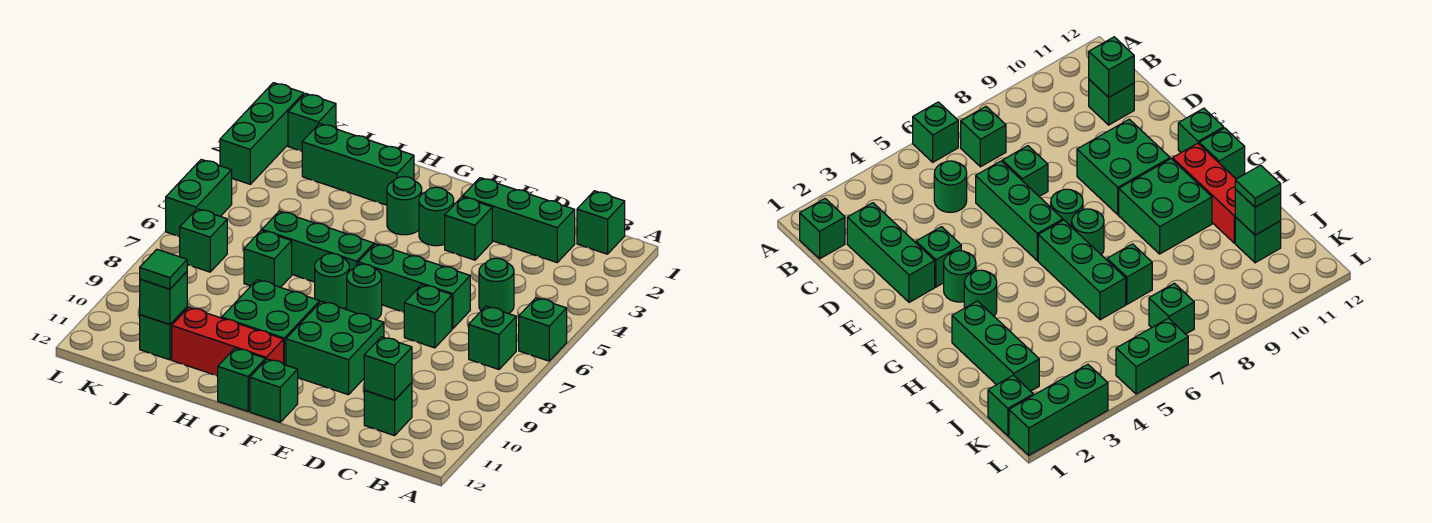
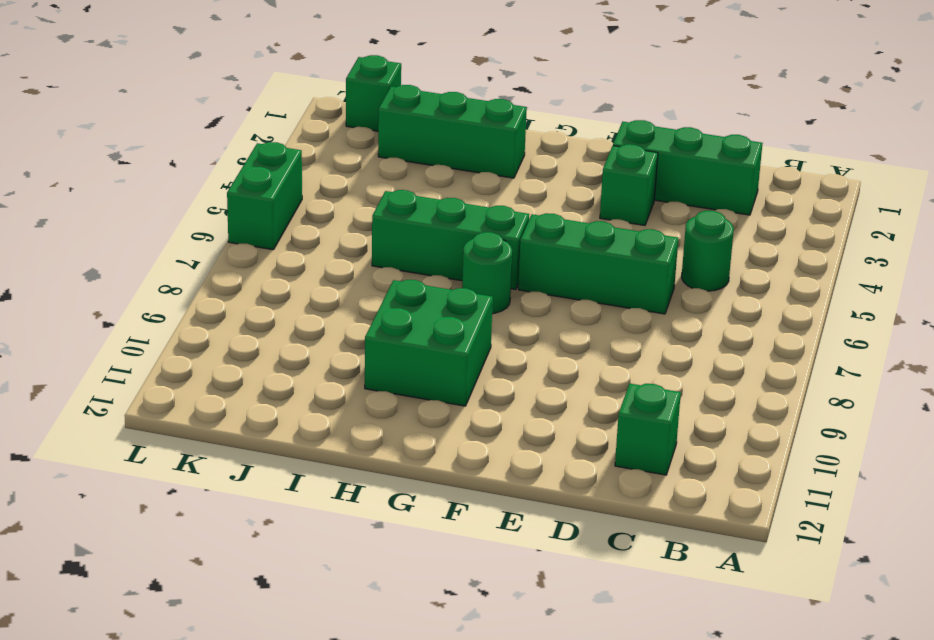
none -> green 1x1 brick [519,298,567,361]
none -> green 1x1 brick [577,191,625,254]
none -> green 1x1 brick [469,306,516,369]

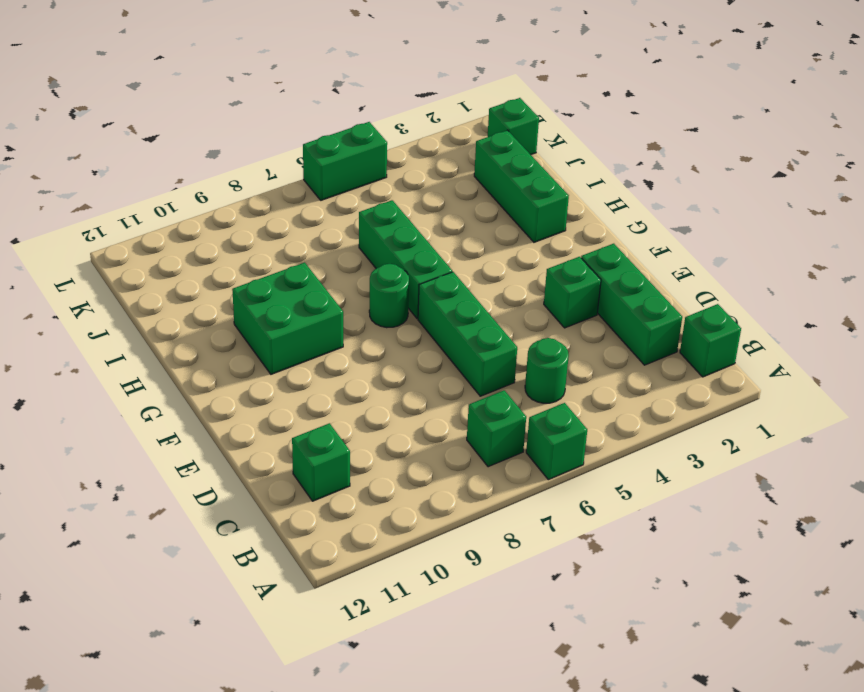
none -> green 1x1 brick [404,285,452,348]
none -> green 2x2 brick [286,301,384,395]
none -> green 1x1 round brick [419,187,454,246]

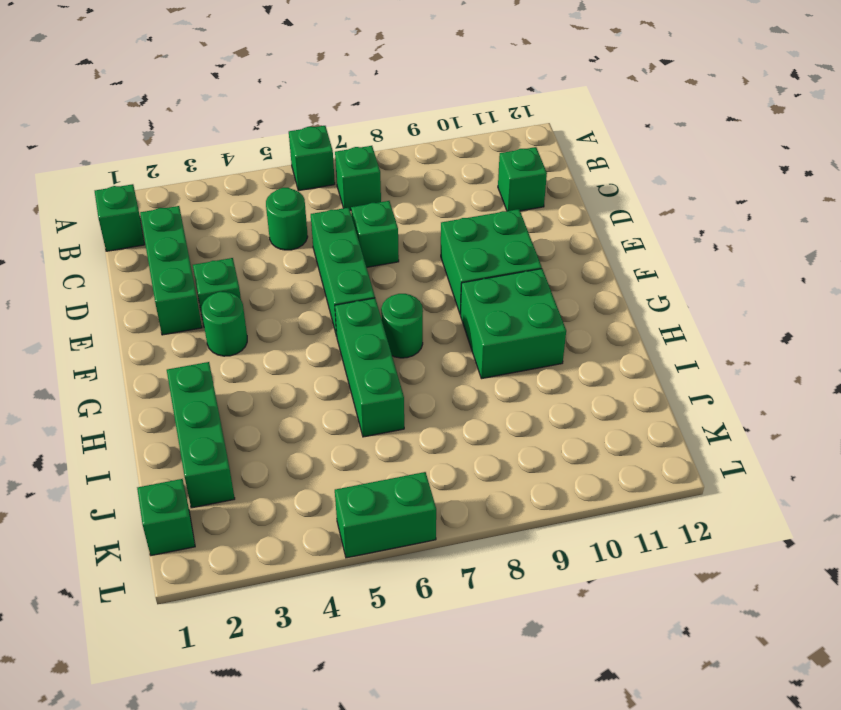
none -> green 1x1 round brick [347,264,382,319]
none -> green 1x1 brick [250,359,298,422]
none -> green 1x1 round brick [387,177,422,235]

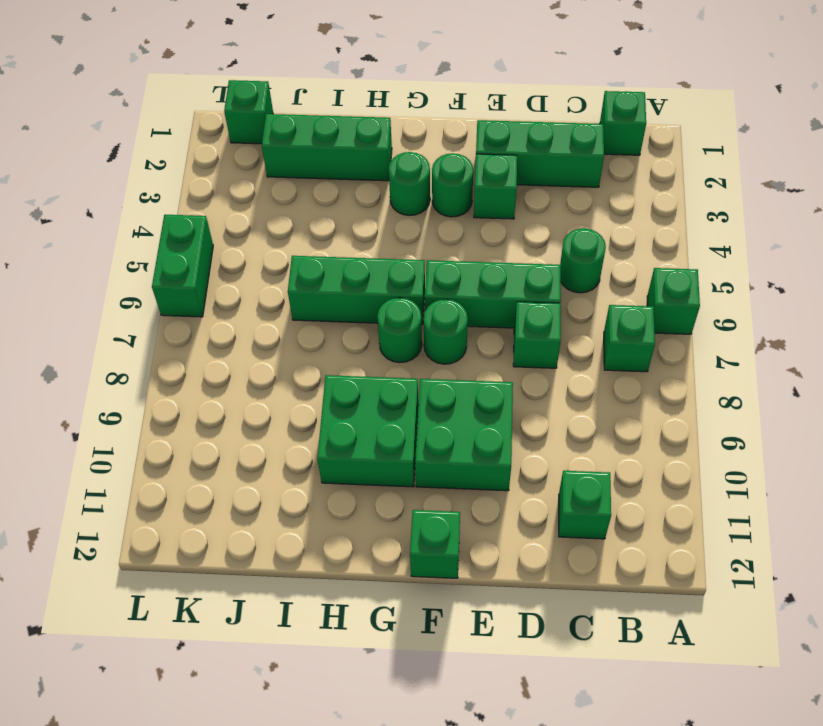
none -> red 1x3 brick [172,307,284,376]
none -> green 1x1 brick [218,348,266,411]
none -> green 1x1 brick [244,230,292,287]

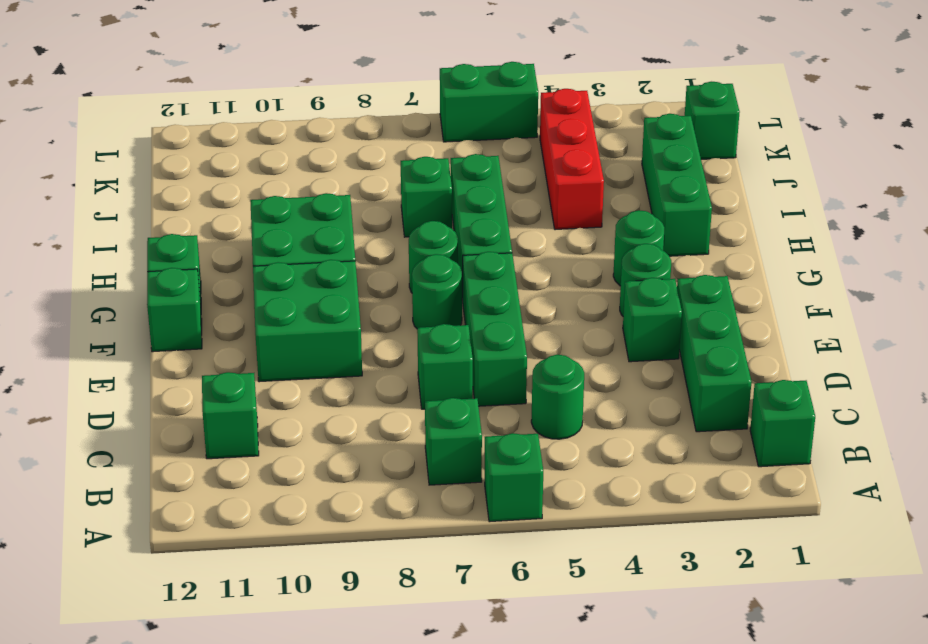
red 1x3 brick [540,89,604,230] -> red 1x3 brick moved to [172,307,284,376]
none -> green 1x1 brick [140,307,187,360]
none -> green 1x1 brick [180,209,227,272]
none -> green 1x3 brick [220,83,304,184]

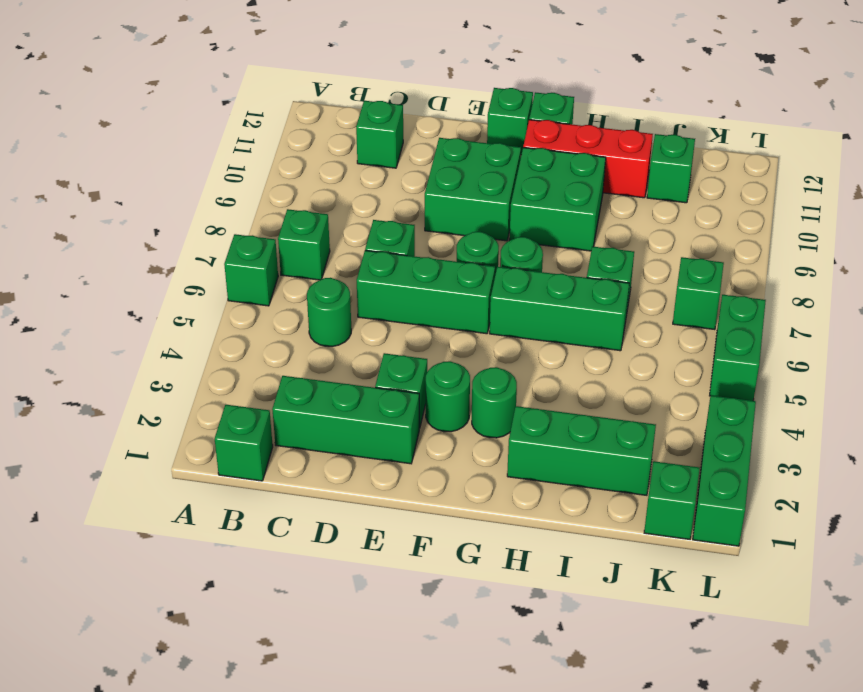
none -> green 1x1 brick [364,337,412,400]
none -> green 1x1 brick [140,272,187,324]
none -> green 1x1 tile [140,249,187,289]

